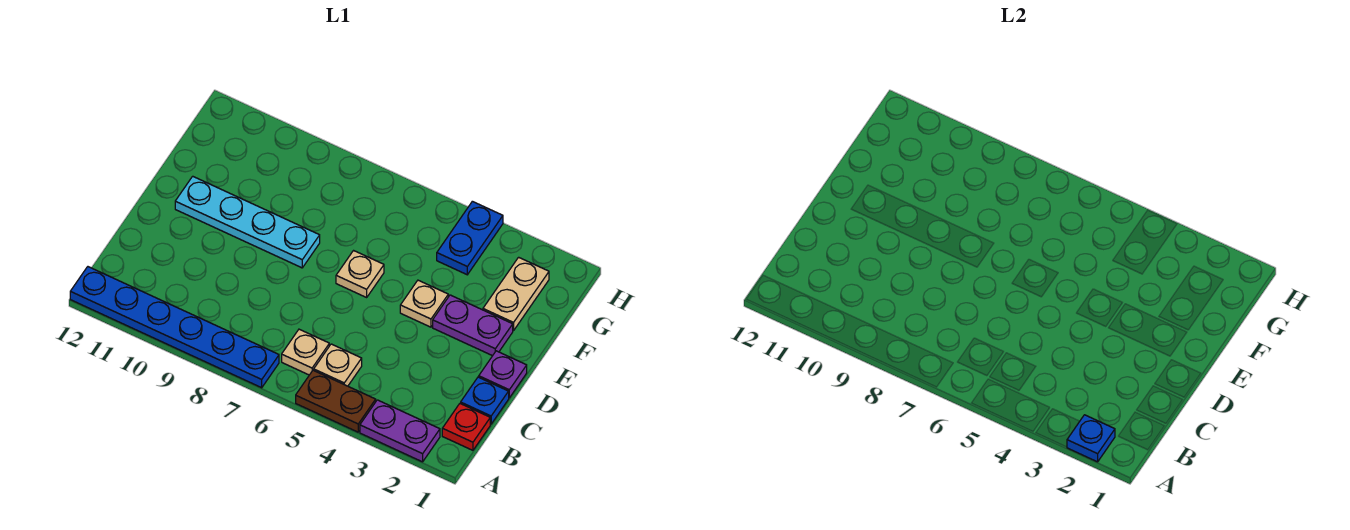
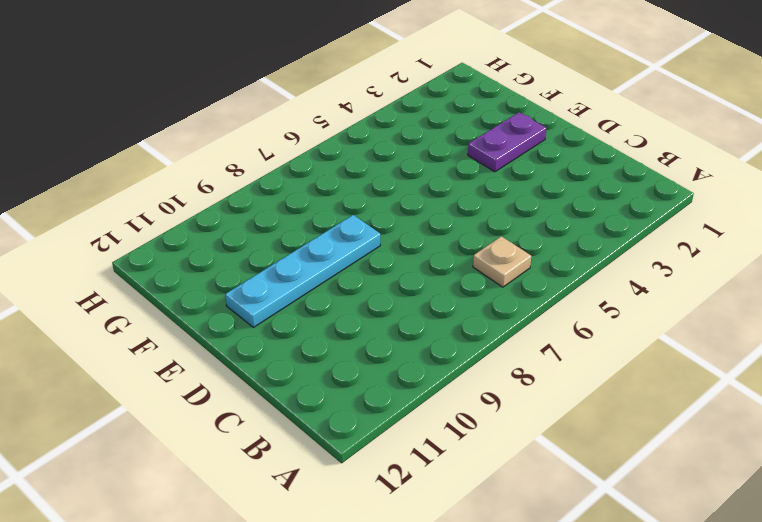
none -> purple 1x2 plate [360,400,440,462]
none -> brown 1x2 plate [296,370,376,432]
none -> blue 1x6 plate [70,267,279,388]

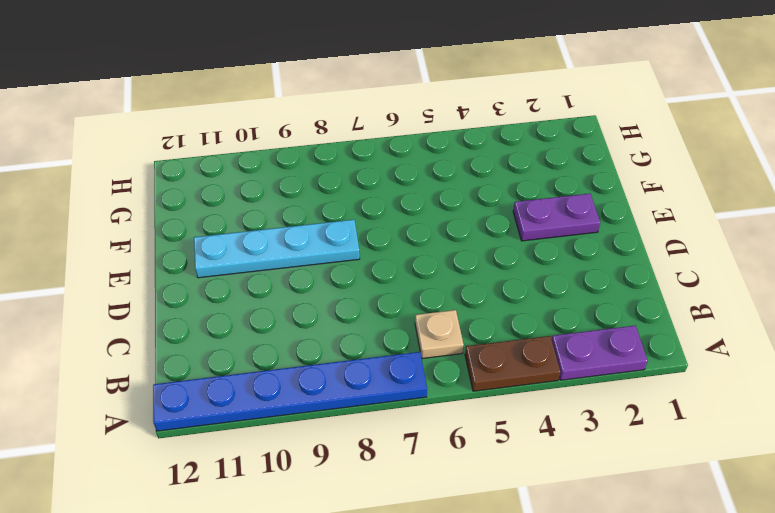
none -> red 1x1 plate [442,403,490,450]
none -> tan 1x1 plate [314,344,362,386]
none -> blue 1x1 plate [461,377,509,424]

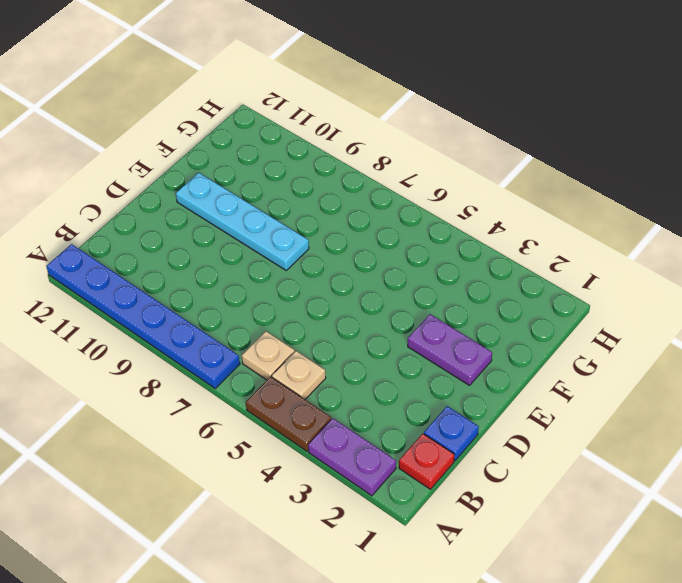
none -> purple 1x1 plate [479,351,527,398]
none -> tan 1x1 plate [400,280,448,327]
none -> tan 1x1 plate [336,251,384,297]

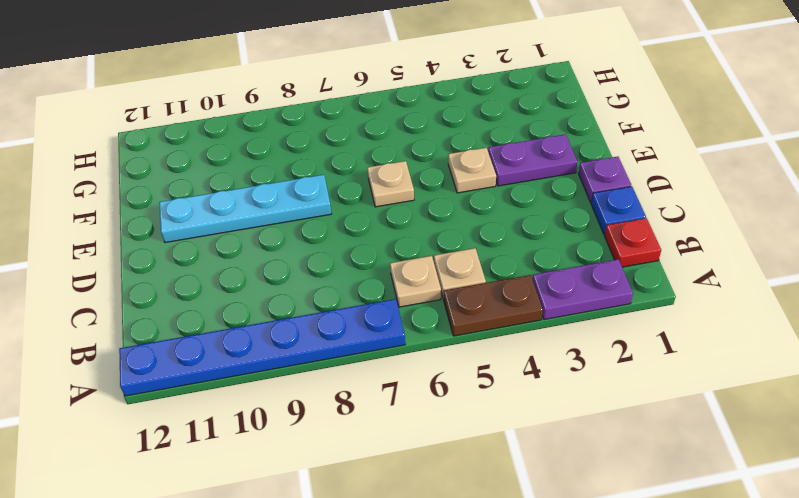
none -> tan 1x2 plate [483,257,549,331]
none -> blue 1x2 plate [437,201,503,275]
none -> blue 1x1 plate [1067,415,1115,462]

